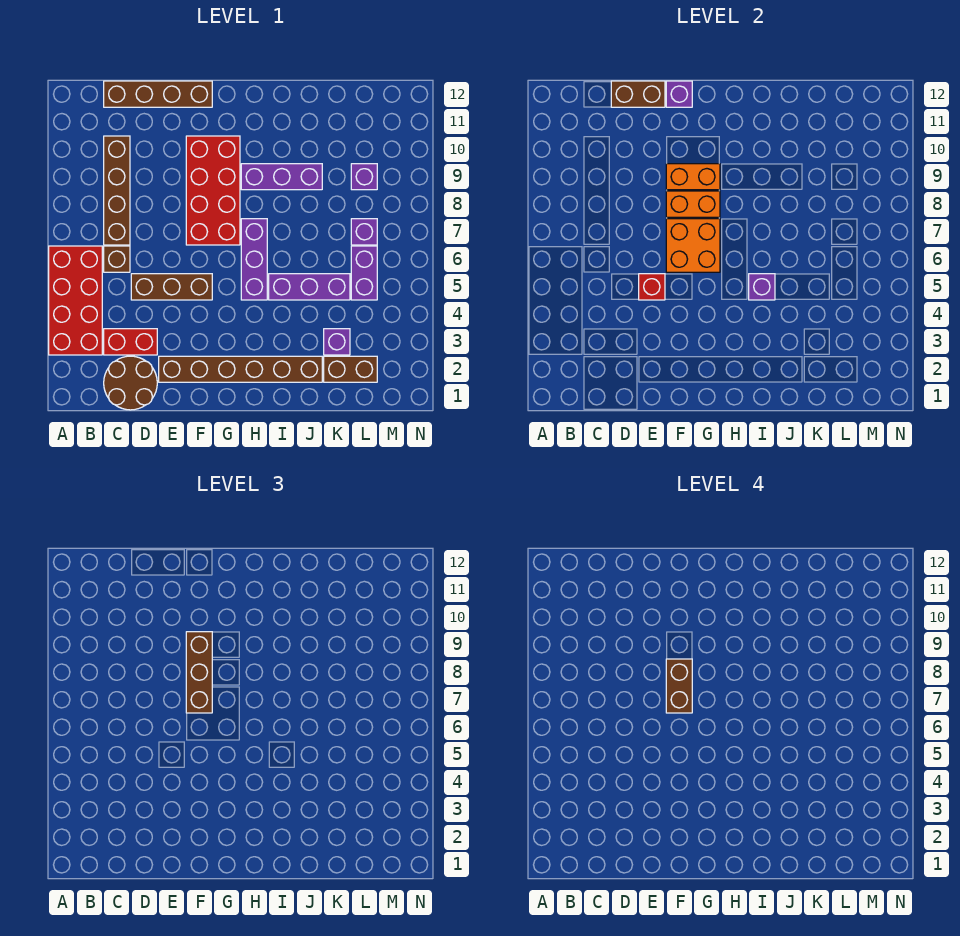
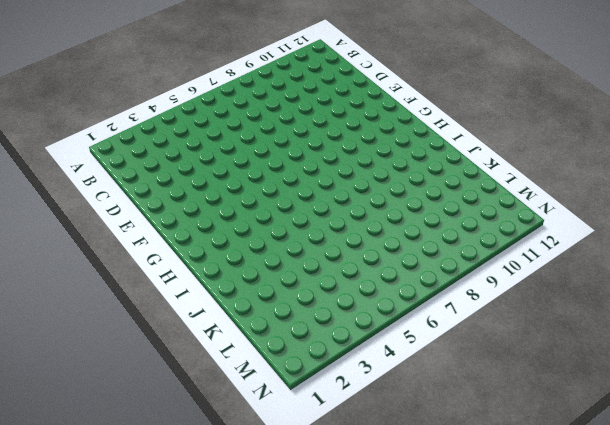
none -> red 2x4 brick [49,246,102,355]
none -> brown 2x2 round brick [104,356,157,410]
none -> red 1x2 brick [104,329,157,355]

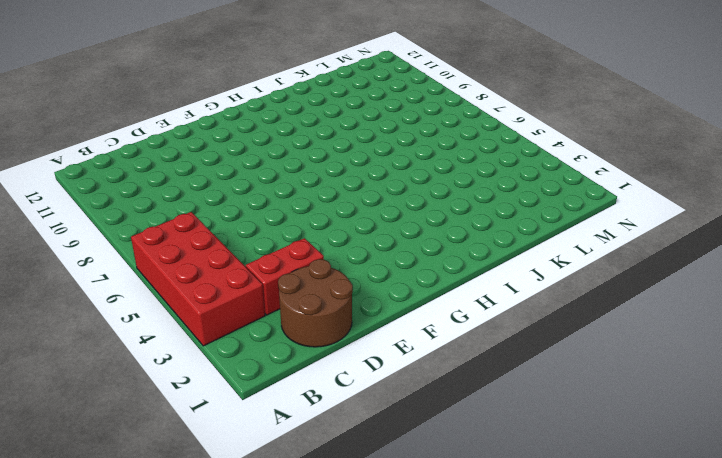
none -> brown 1x1 brick [104,246,130,272]
none -> brown 1x4 brick [104,136,130,245]
none -> brown 1x4 brick [104,81,212,107]

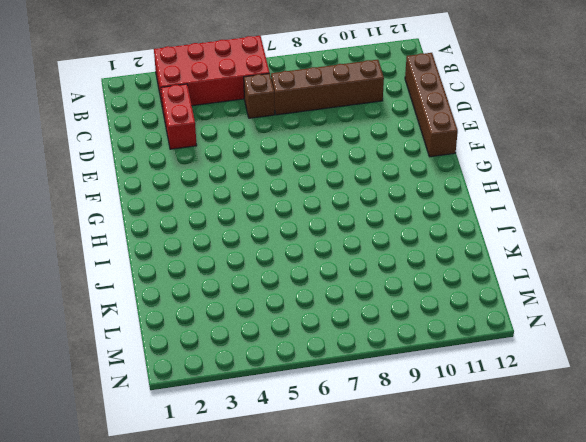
none -> brown 2x2 round brick [104,356,157,410]
none -> brown 1x3 brick [131,274,212,300]
none -> brown 1x6 brick [159,356,322,382]

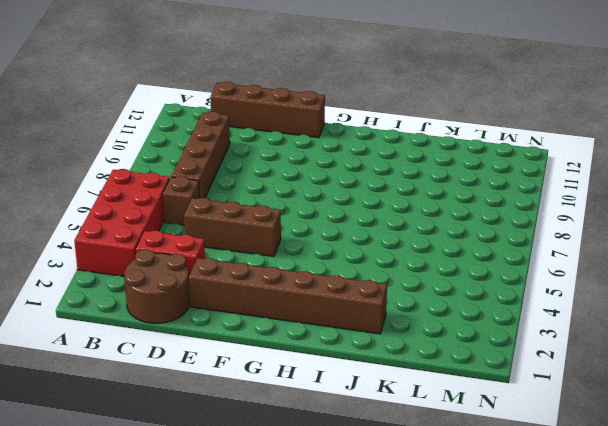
none -> red 2x4 brick [186,136,240,245]
none -> purple 1x3 brick [241,219,267,300]
none -> purple 1x3 brick [241,164,322,190]

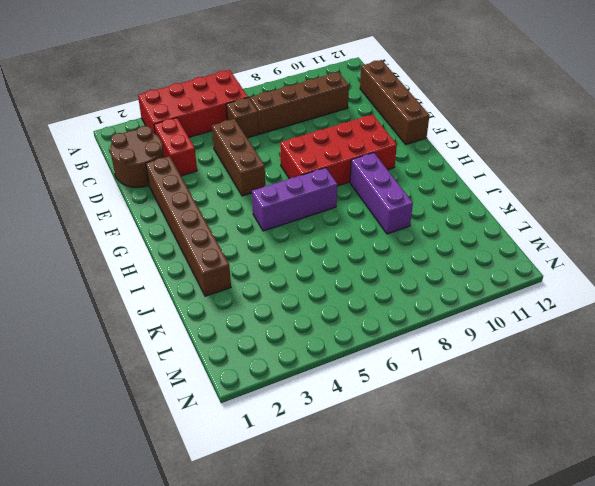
none -> purple 1x3 brick [269,274,350,300]
none -> brown 1x2 brick [324,356,377,382]
none -> purple 1x1 brick [324,329,350,355]

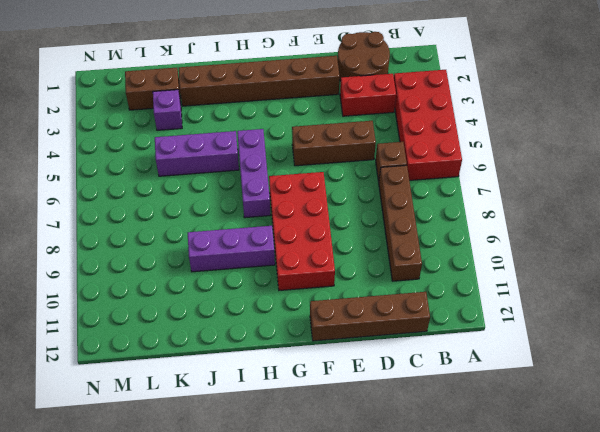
none -> purple 1x2 brick [351,246,377,300]
none -> purple 1x1 brick [351,219,377,245]
none -> purple 1x1 brick [351,164,377,190]

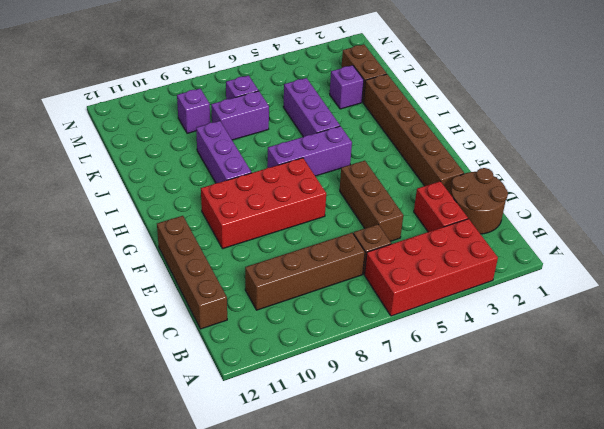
purple 1x2 brick [211,91,269,140] -> purple 1x2 brick moved to [351,246,377,300]
none -> brown 1x2 brick [611,81,665,107]
none -> red 1x1 brick [639,274,665,300]
none -> orange 2x2 brick [666,219,720,272]

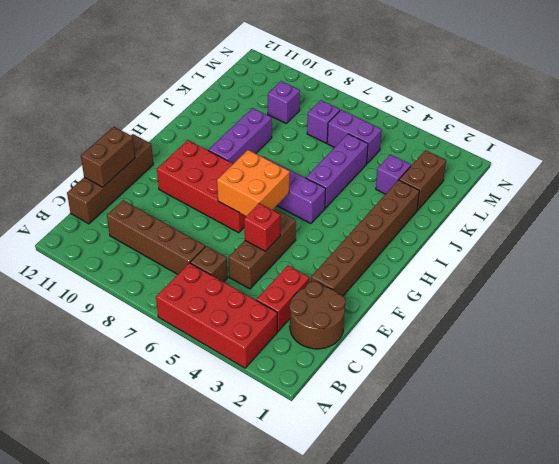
none -> orange 1x2 brick [666,191,720,217]
none -> orange 1x2 brick [666,164,720,190]
none -> purple 1x1 brick [666,81,692,107]

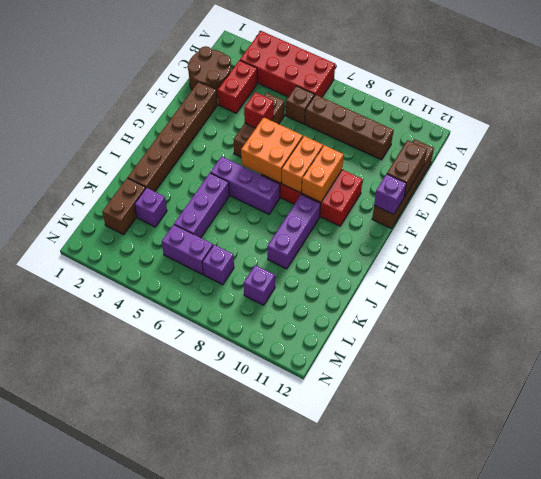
none -> purple 1x1 brick [749,274,775,300]
none -> brown 1x3 brick [186,632,212,713]
none -> brown 1x2 brick [666,659,692,713]

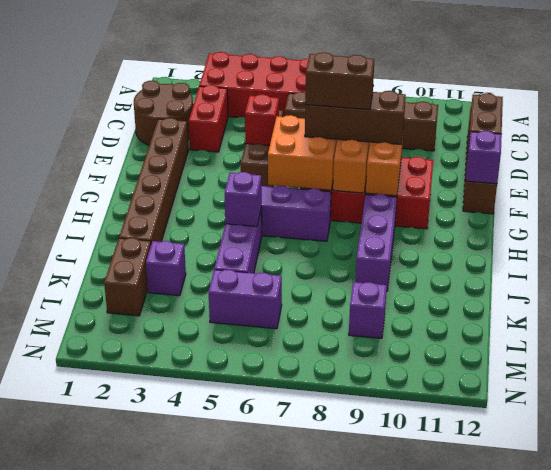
none -> purple 1x1 brick [351,219,377,245]

